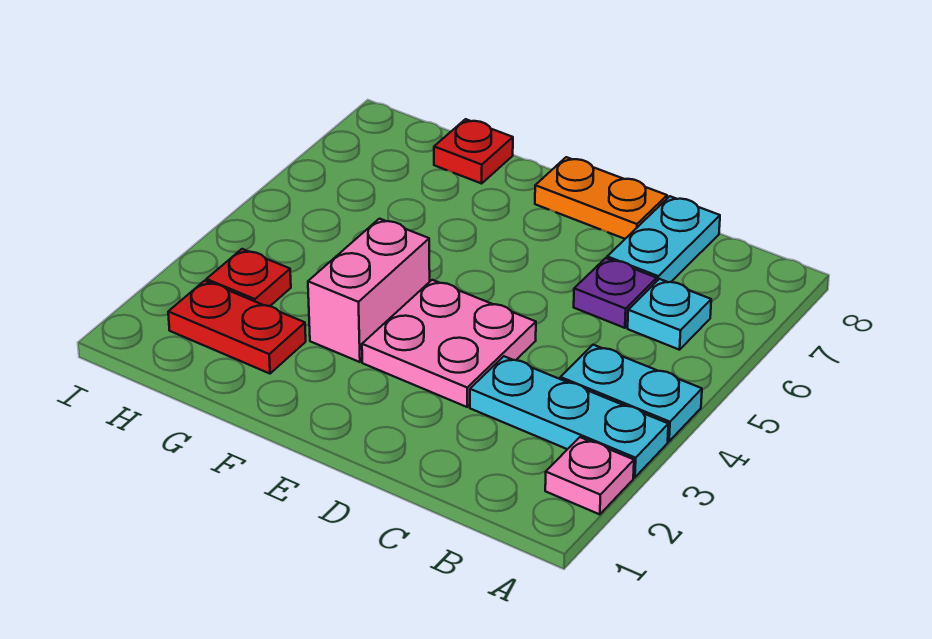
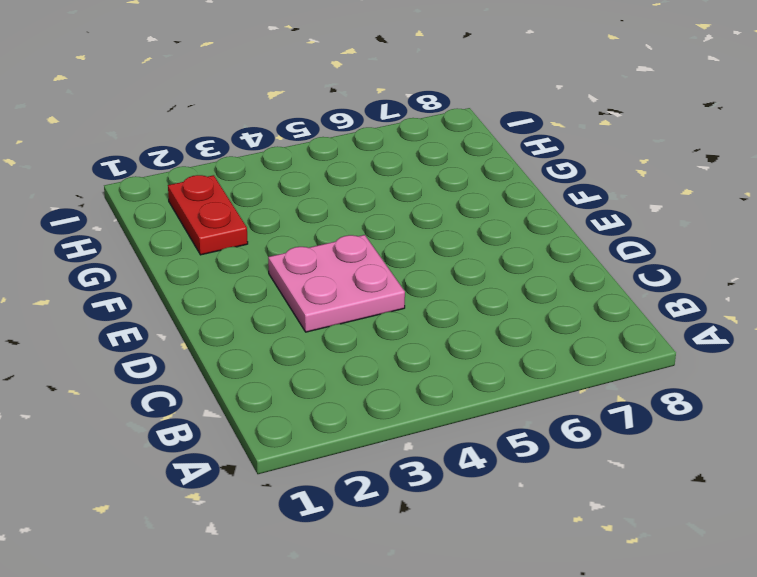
none -> pink 1x1 plate [545,437,634,514]
none -> cyan 1x3 plate [470,356,668,477]
none -> cyan 1x2 plate [560,345,702,441]

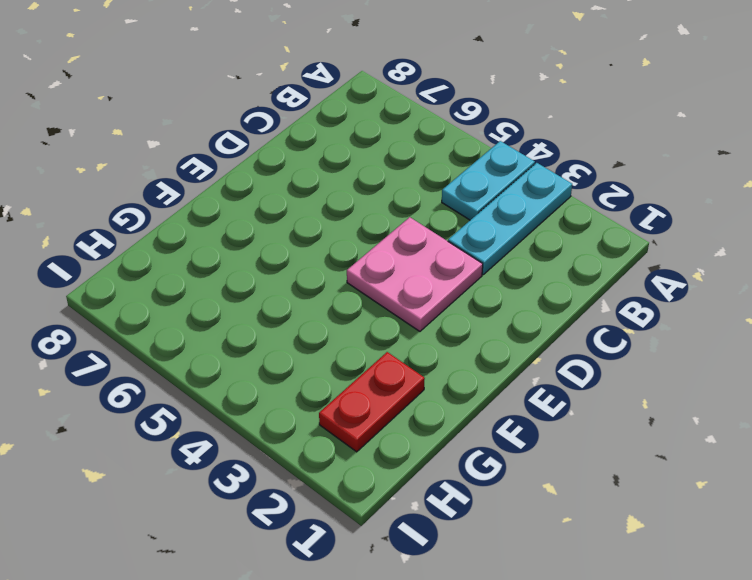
none -> pink 1x1 plate [545,437,634,514]
none -> cyan 1x1 plate [628,279,711,350]
none -> purple 1x1 plate [574,258,657,328]

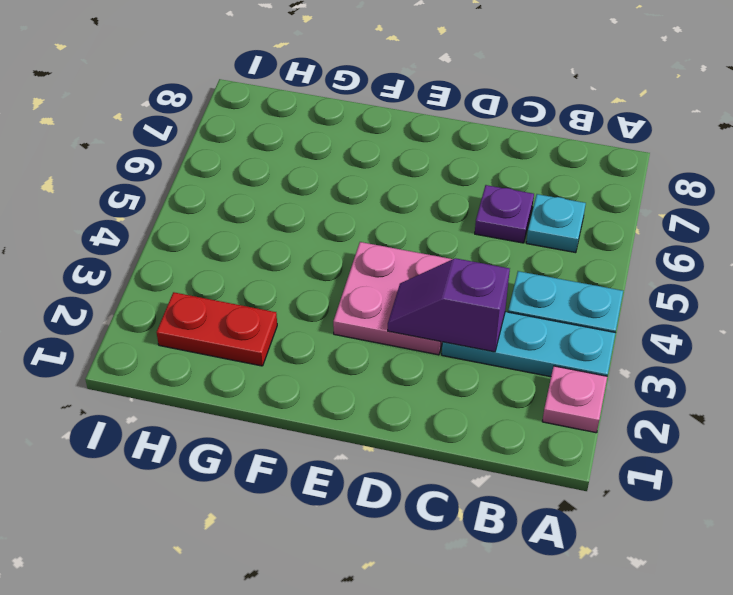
purple 1x2 slope [388,258,510,352] -> none
none -> cyan 1x2 plate [607,196,720,282]
none -> orange 1x2 plate [535,157,667,239]
none -> pink 1x2 brick [308,219,430,362]

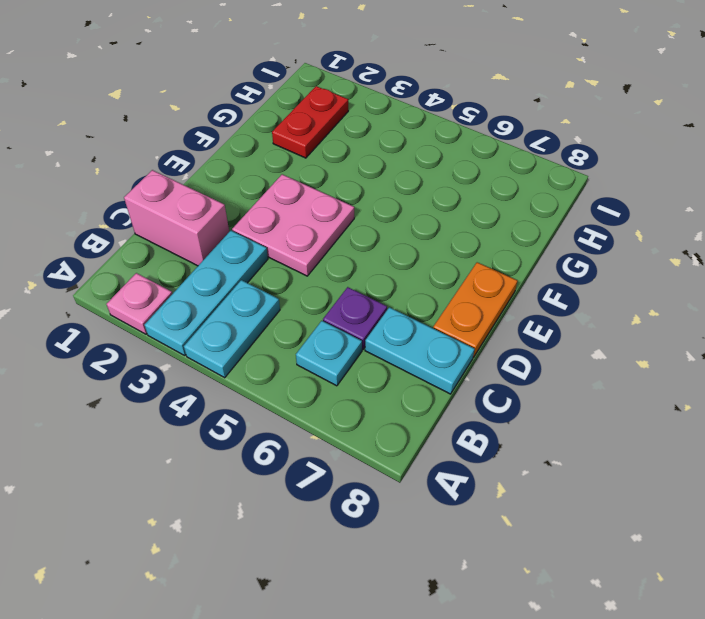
pink 1x2 brick [124,170,229,266] -> pink 1x2 brick moved to [308,219,430,362]
none -> red 1x1 plate [434,119,513,183]
none -> red 1x1 plate [206,249,291,306]

